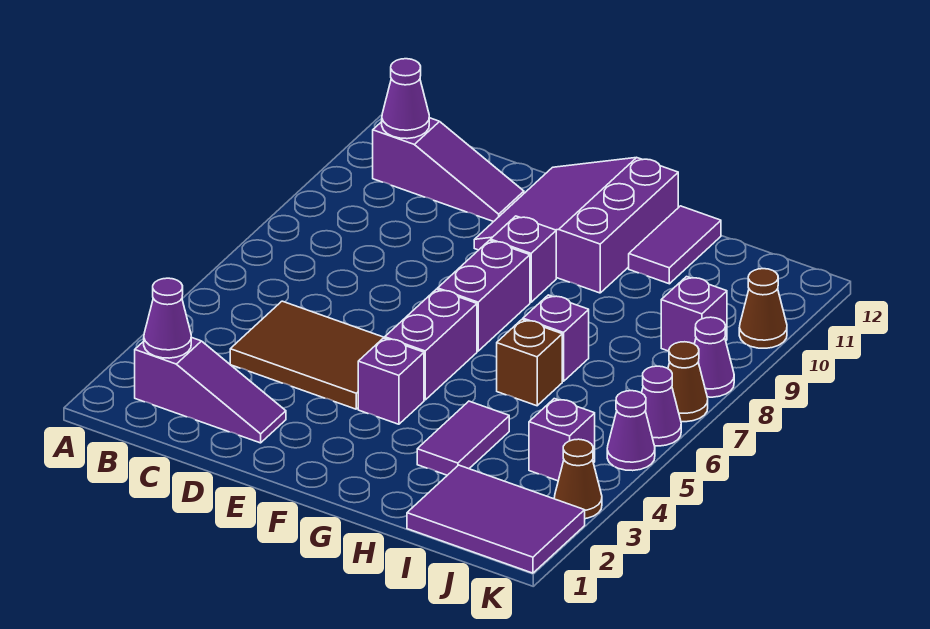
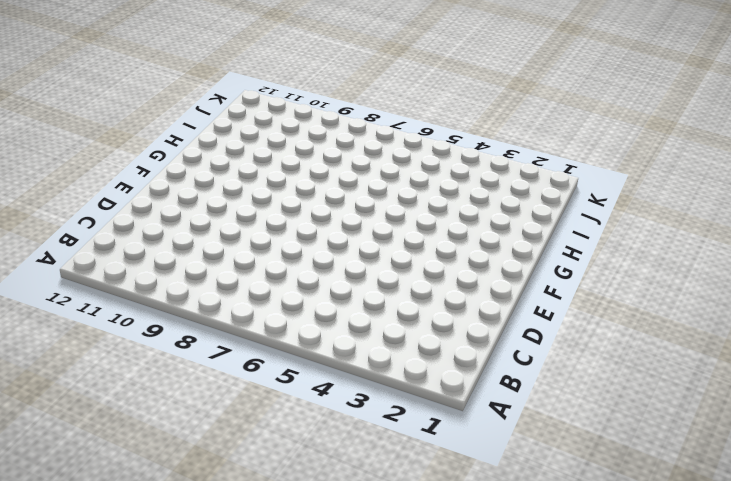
none -> purple 1x3 slope [135,337,286,443]
none -> purple 1x3 slope [373,118,524,222]
none -> brown 2x3 tile [230,301,385,409]

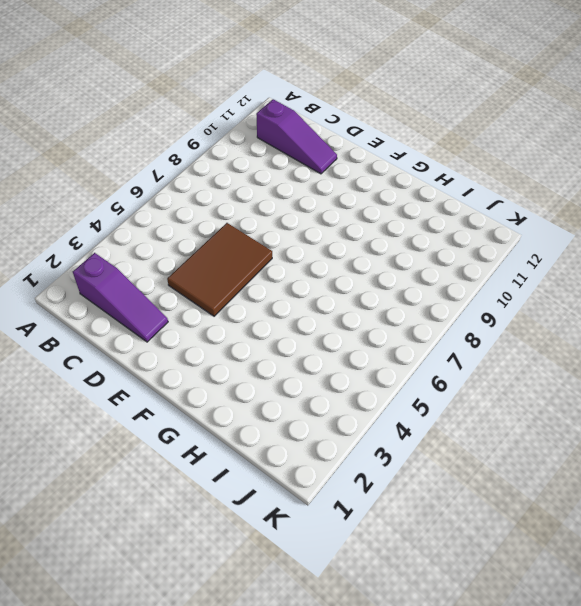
brown 2x3 tile [167,223,272,316] -> brown 2x3 tile turned to [230,301,385,409]
none -> purple 3x3 slope [474,158,678,293]
none -> purple 1x1 brick [358,338,424,424]
none -> purple 1x2 brick [385,289,477,400]

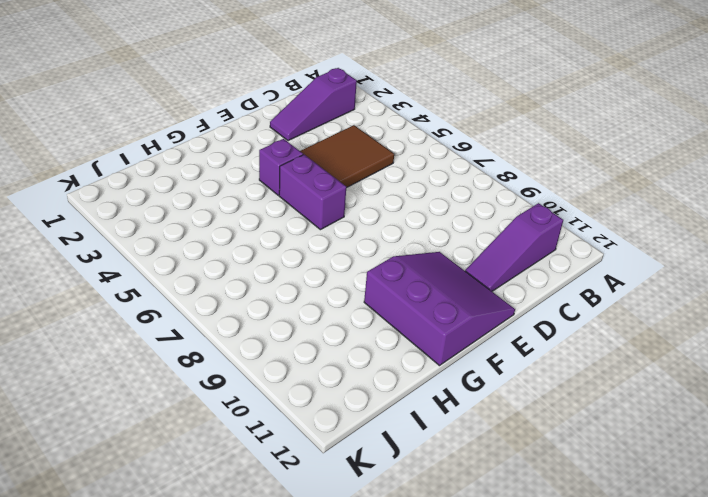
none -> purple 1x2 brick [438,240,530,351]
none -> purple 1x1 brick [491,216,556,302]
none -> purple 1x2 tile [417,401,509,475]

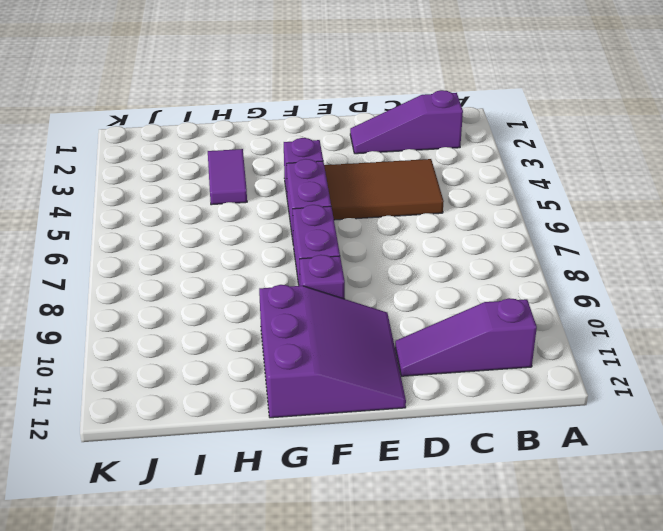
none -> brown 1x1 brick [497,320,562,406]
none -> purple 1x1 brick [523,295,589,381]
none -> purple 1x2 tile [629,206,721,284]

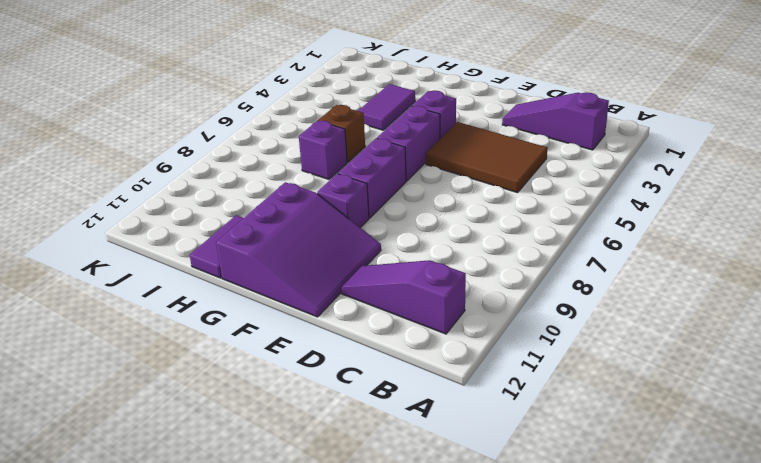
none -> purple 2x3 tile [407,465,585,573]
none -> purple 1x1 brick [529,399,595,481]
none -> purple 1x1 brick [661,277,727,351]

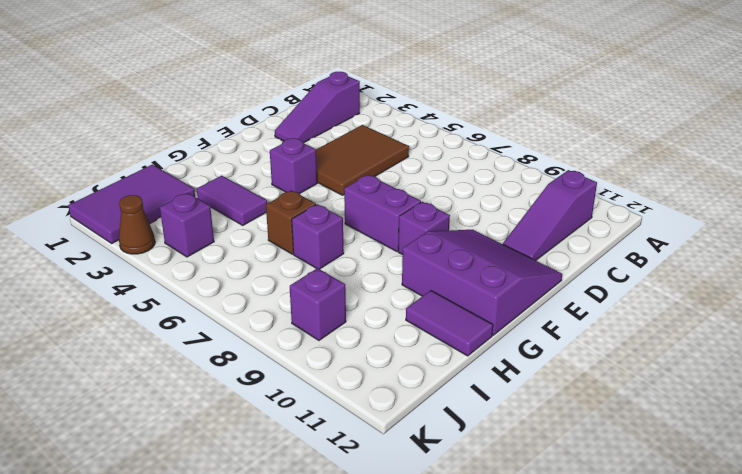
none -> purple 1x2 brick [385,289,477,400]
none -> purple 1x1 cone [607,391,655,471]
none -> purple 1x1 cone [642,366,681,446]

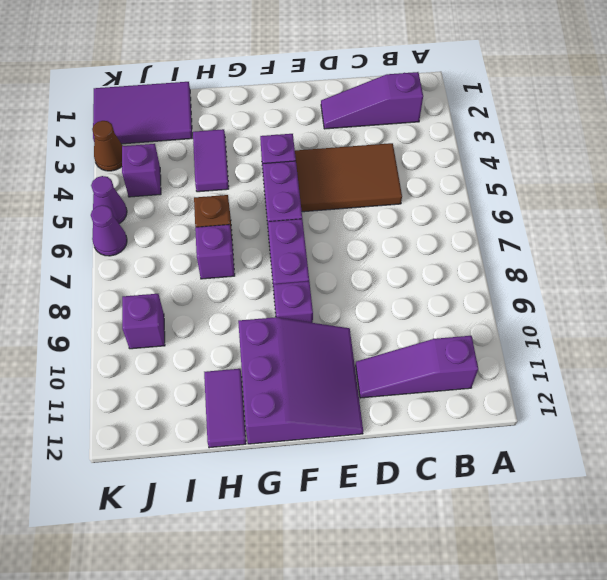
none -> brown 1x1 cone [668,342,708,422]
none -> purple 1x1 cone [695,317,734,397]
none -> brown 1x1 cone [739,269,787,348]

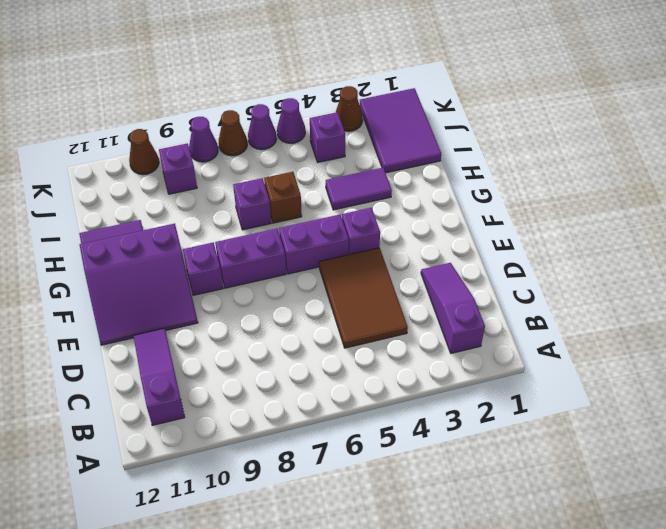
none -> purple 1x1 cone [144,278,191,358]
none -> purple 1x1 cone [382,59,429,139]

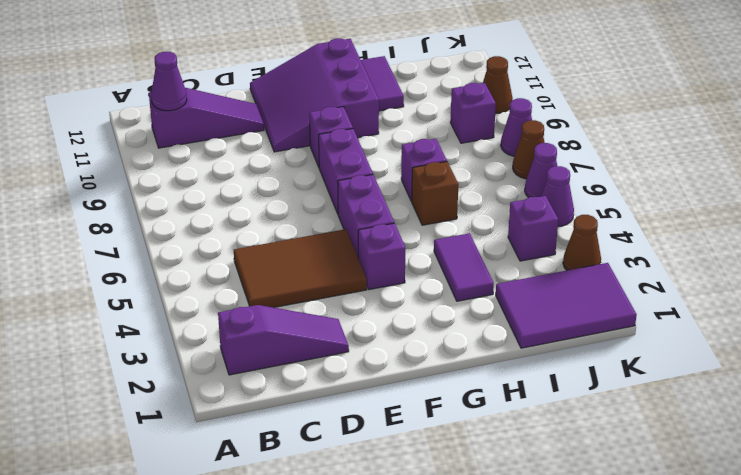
none -> purple 1x1 cone [144,278,191,358]

